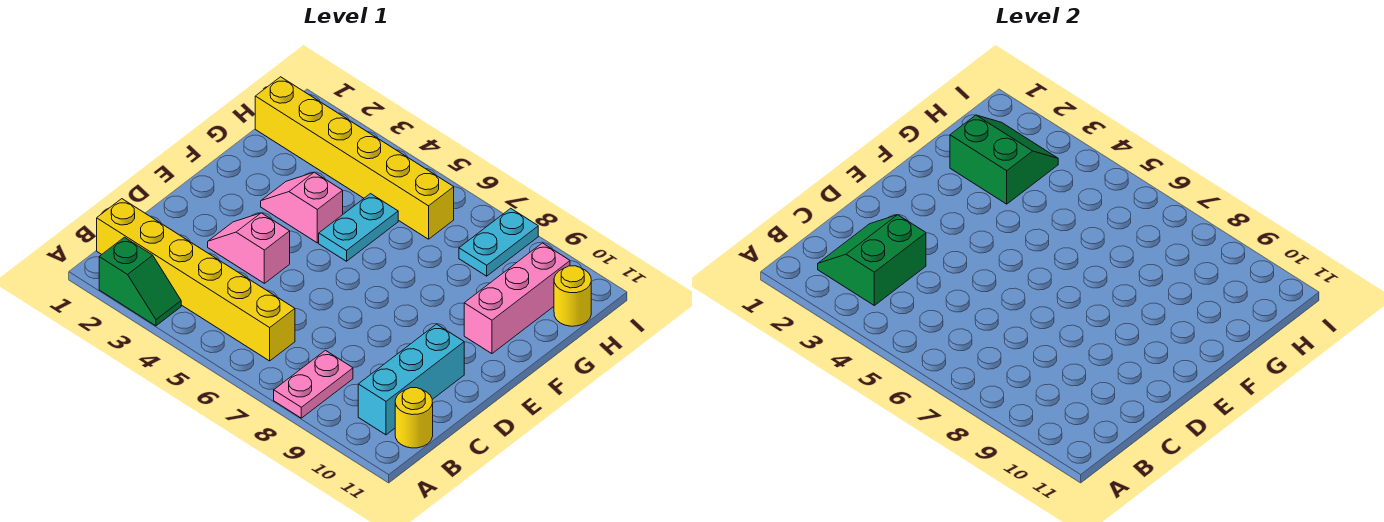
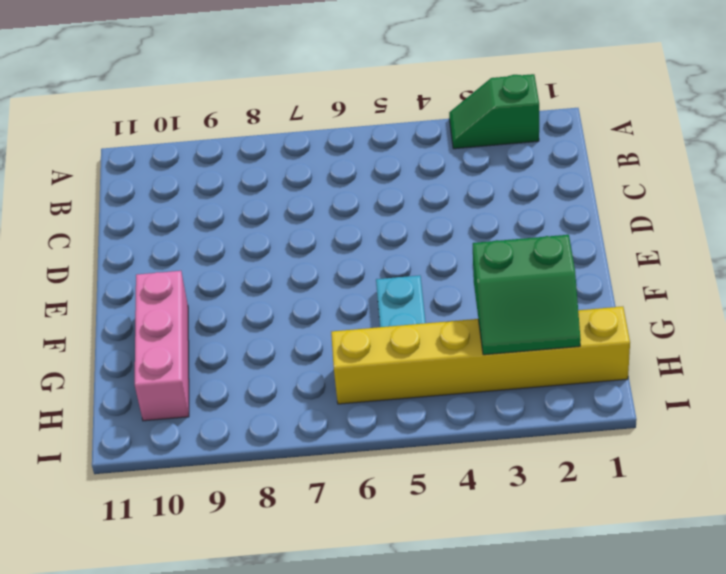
none -> pink 1x2 plate [274,350,353,418]
none -> yellow 1x6 brick [97,199,295,361]
none -> cyan 1x3 brick [358,324,464,435]

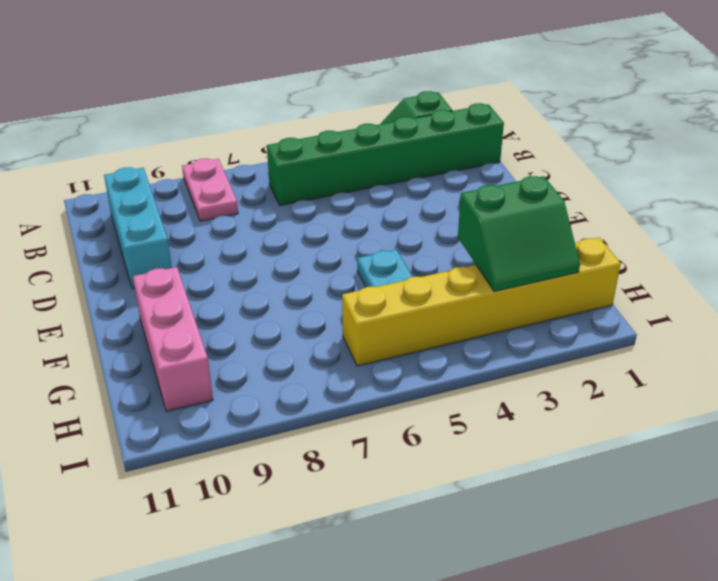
green 1x6 brick [267,103,504,205] -> yellow 1x6 brick [97,199,295,361]
none -> yellow 1x1 round brick [395,388,433,448]
none -> pink 1x2 slope [208,213,290,283]
none -> pink 1x2 slope [261,172,343,243]

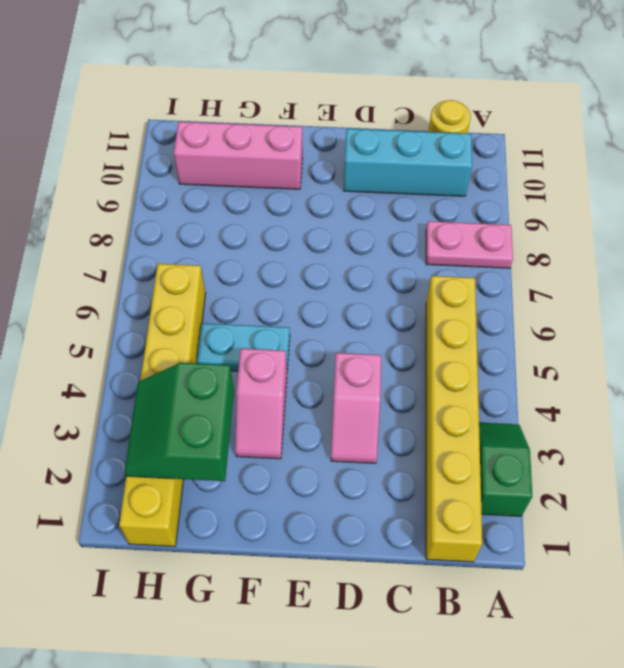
none -> cyan 1x2 plate [459,208,538,276]
none -> yellow 1x1 round brick [554,266,591,326]
none -> green 2x2 slope [818,215,926,305]

